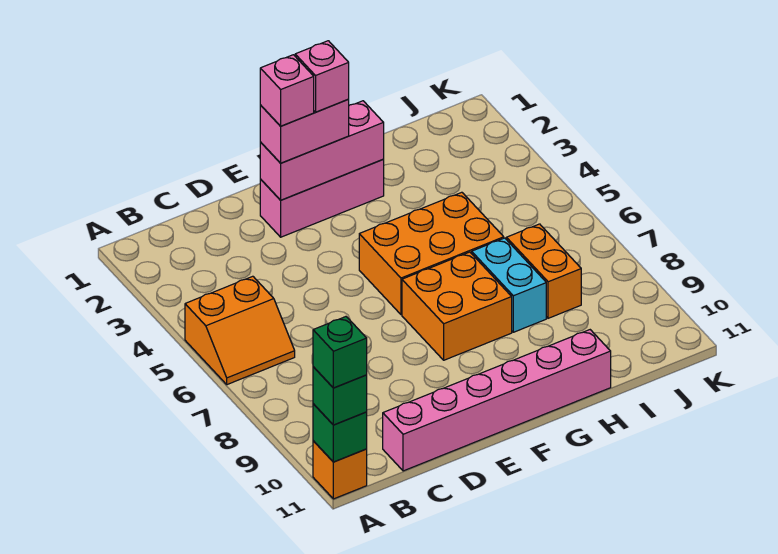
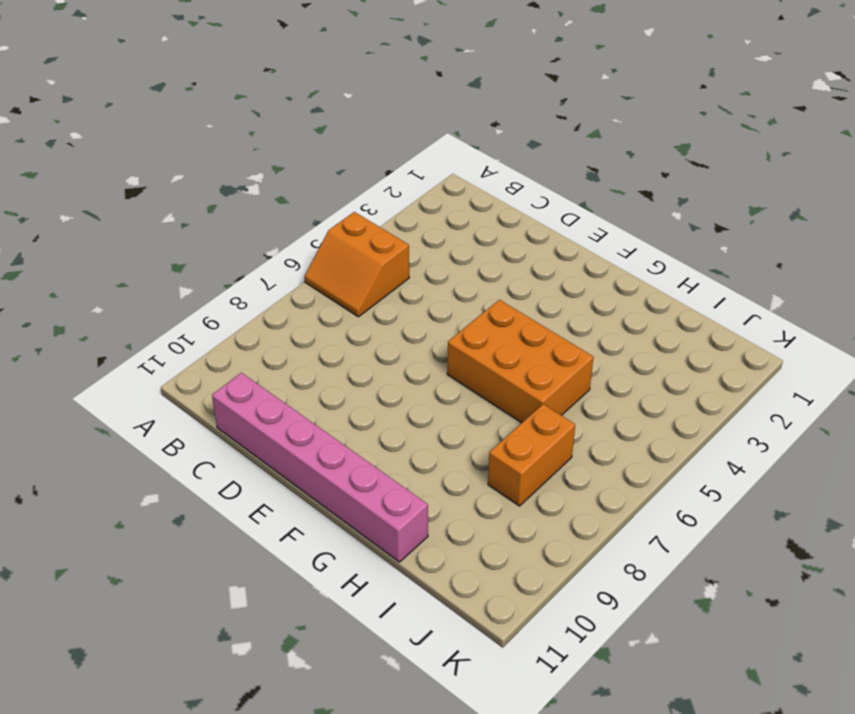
none -> orange 1x1 brick [313,441,367,499]
none -> pink 1x3 brick [260,159,384,237]
none -> orange 2x2 brick [402,252,512,360]

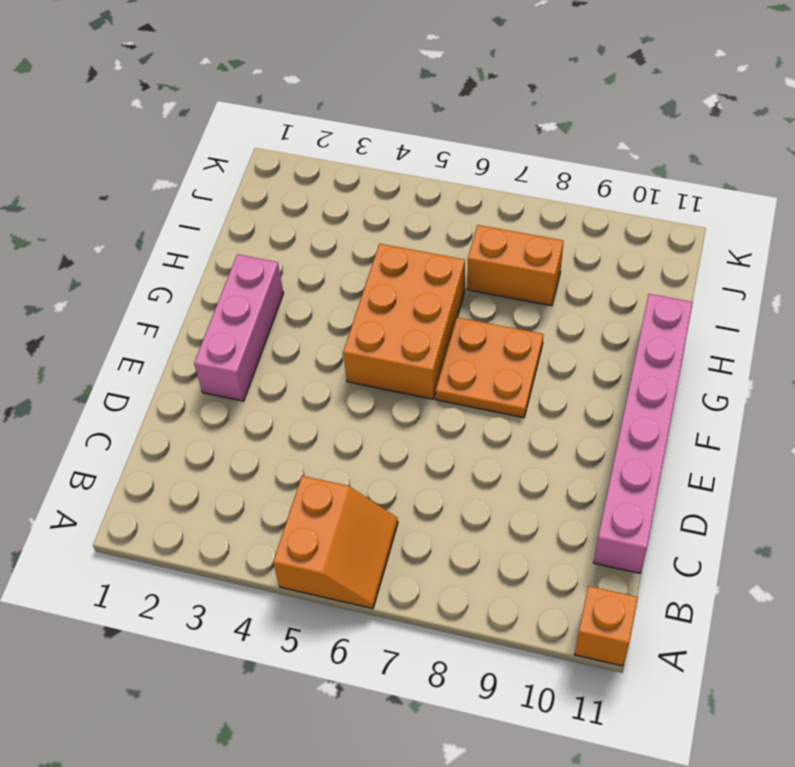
orange 2x2 plate [436,317,544,418] -> orange 2x2 brick [402,252,512,360]
none -> cyan 1x2 brick [472,238,546,332]
none -> green 1x1 brick [313,404,367,462]
none -> pink 1x3 brick [260,101,384,200]

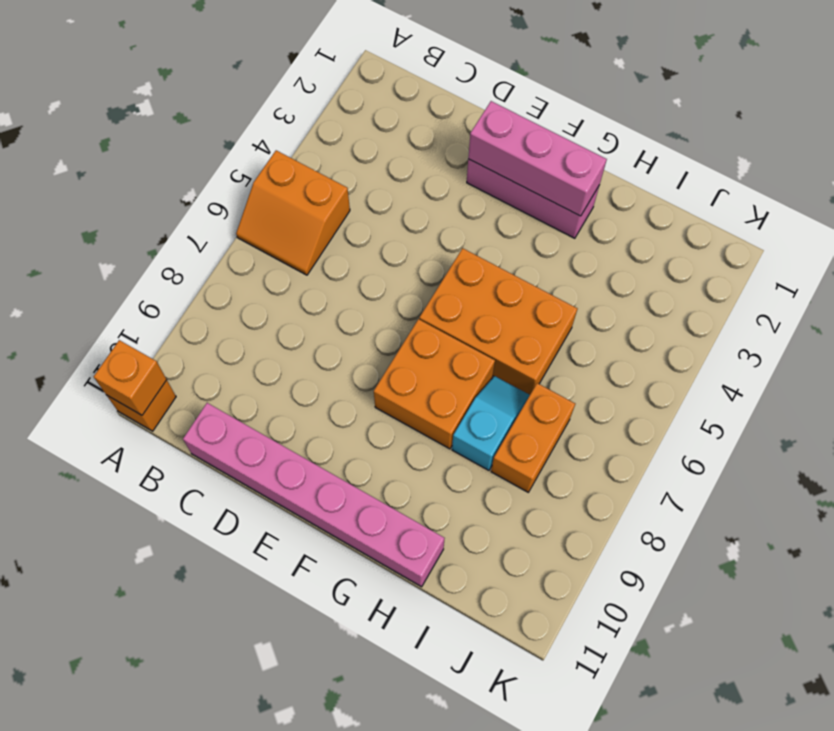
orange 1x1 brick [94,340,167,415] -> green 1x1 brick [313,404,367,462]
cyan 1x2 slope [452,376,530,470] -> cyan 1x2 brick [472,238,546,332]
none -> green 1x1 brick [313,367,367,425]
none -> pink 1x2 brick [260,99,349,163]
none -> green 1x1 brick [313,317,367,388]

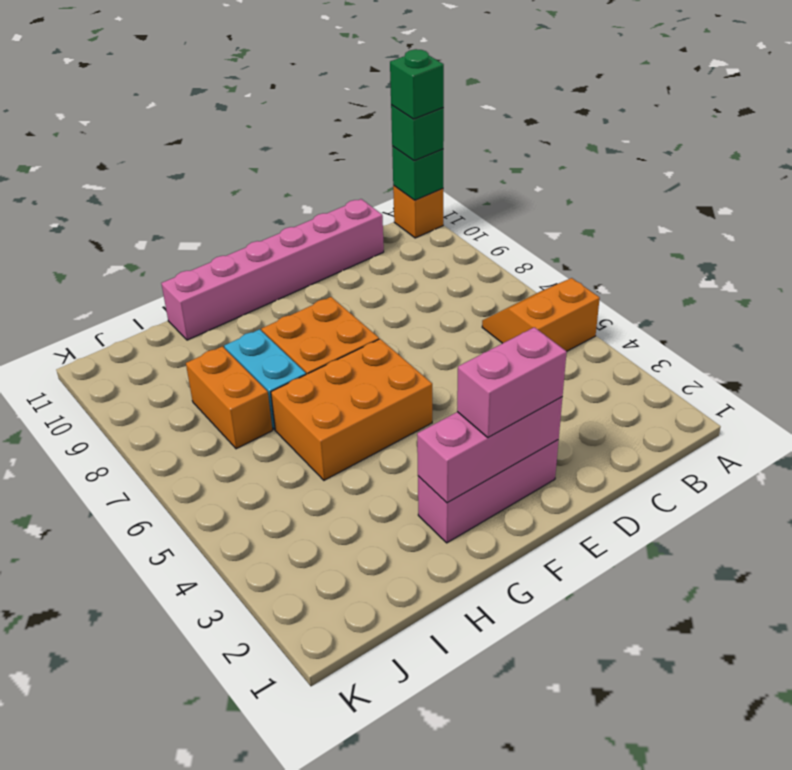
none -> pink 1x1 brick [260,55,314,126]
none -> pink 1x1 brick [295,41,349,112]

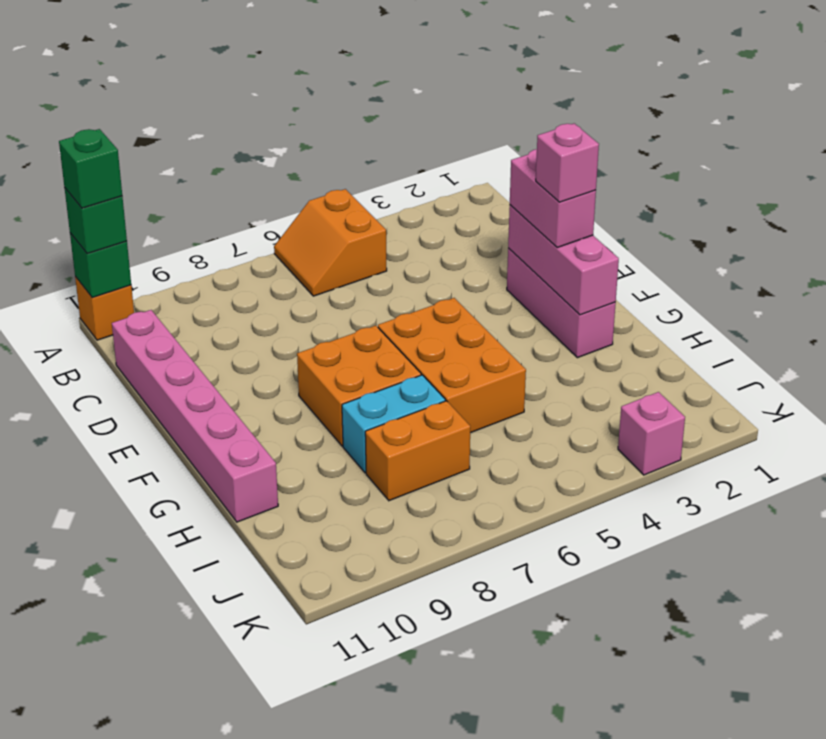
pink 1x1 brick [618,392,685,475] -> pink 1x1 brick moved to [260,55,314,126]

